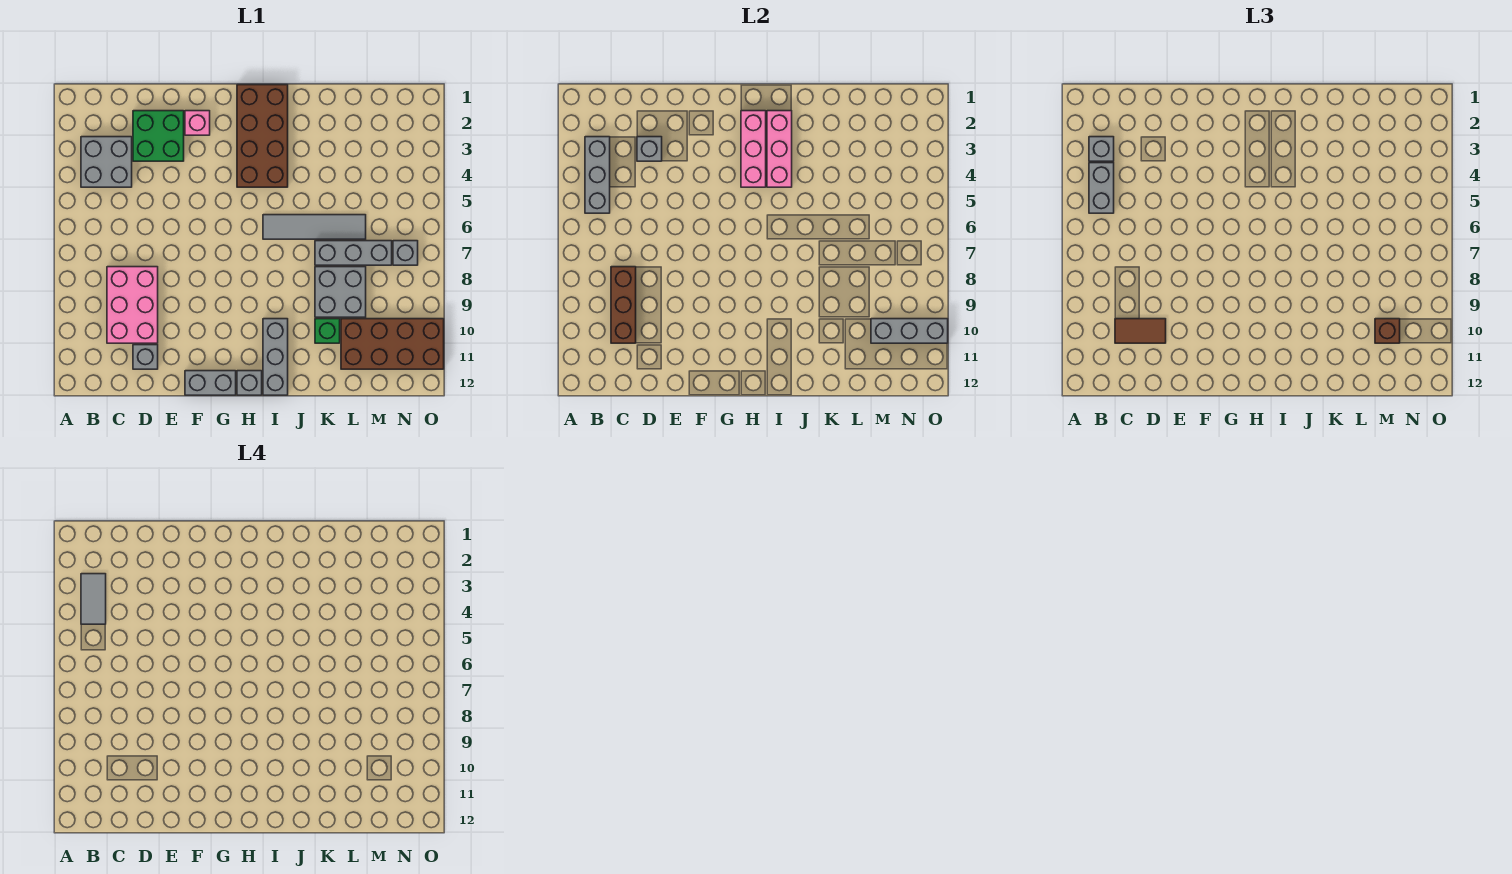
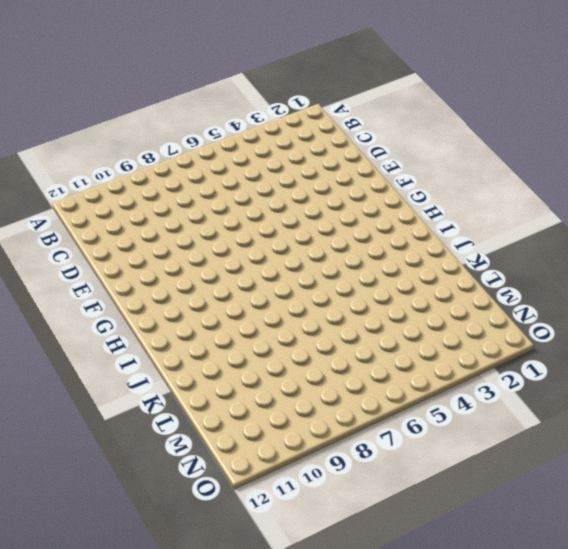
none -> grey 2x2 brick [81,137,132,187]
none -> pink 2x3 brick [107,267,158,343]
none -> green 2x2 brick [133,111,184,161]

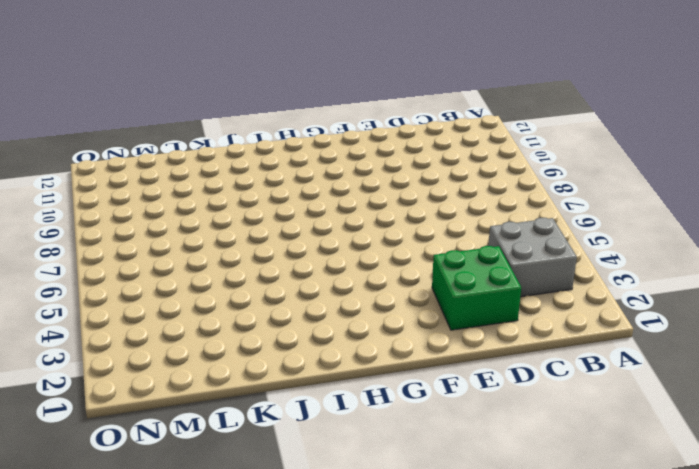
none -> pink 2x3 brick [107,267,158,343]
none -> grey 1x1 brick [133,345,158,369]
none -> pink 1x1 brick [185,111,210,135]

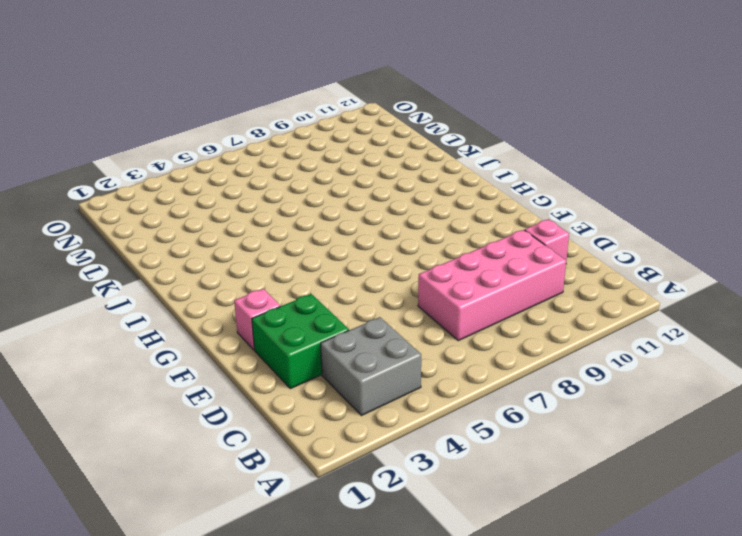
pink 2x4 brick [418,230,566,341] -> pink 2x3 brick [107,267,158,343]
pink 1x1 brick [525,219,569,260] -> grey 1x1 brick [133,345,158,369]
none -> grey 1x2 brick [185,371,236,395]
none -> brown 2x4 brick [237,85,288,187]
none -> grey 1x1 brick [237,371,262,395]

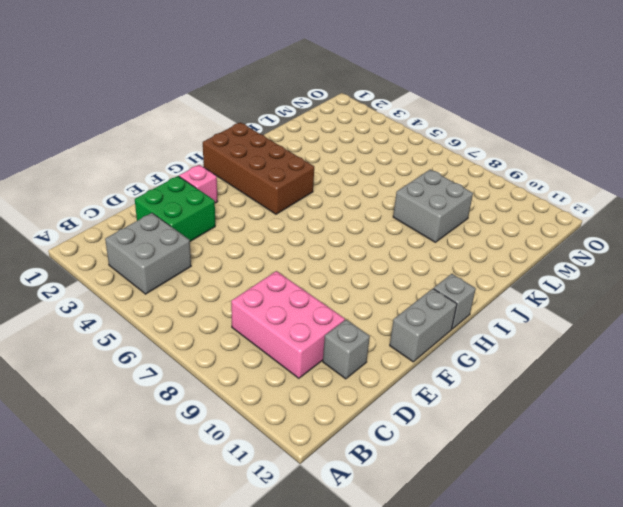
none -> grey 1x4 tile [263,215,366,239]
none -> grey 1x3 brick [263,319,288,395]
none -> grey 1x3 brick [315,241,392,265]

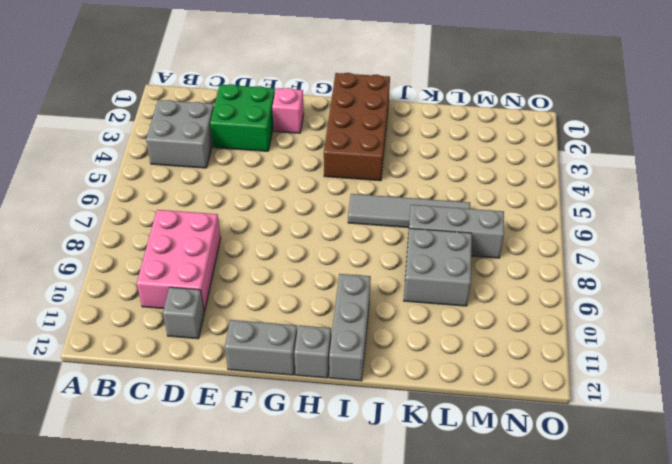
none -> green 1x1 brick [315,319,340,343]
none -> brown 2x4 brick [341,319,444,369]
none -> grey 1x1 brick [393,241,418,265]

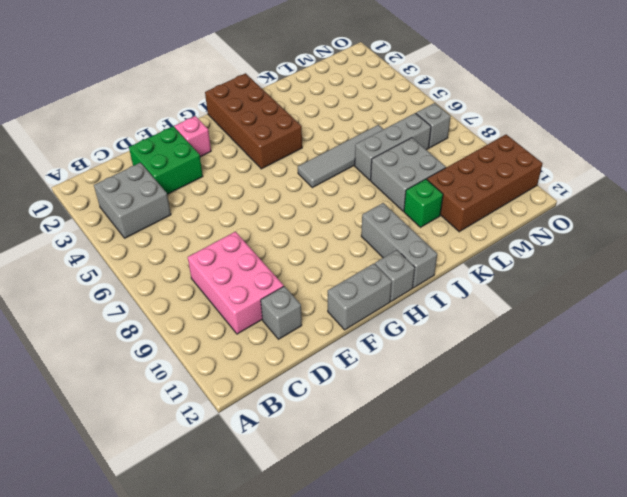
none -> grey 1x3 brick [585,137,610,213]
none -> brown 1x3 brick [611,267,636,343]
none -> grey 1x1 brick [637,137,662,161]

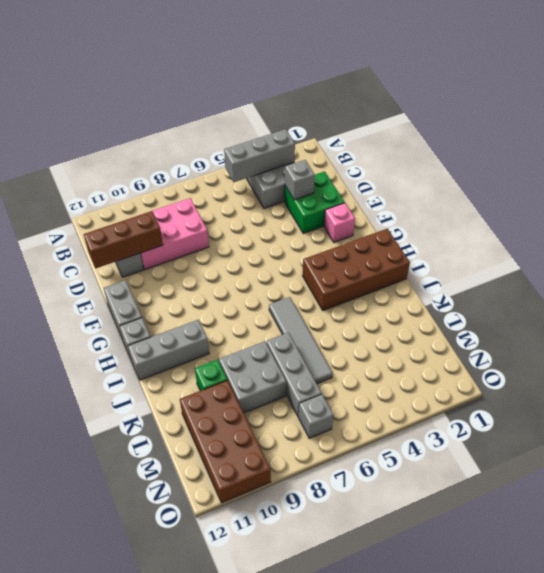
brown 1x3 brick [84,211,163,268] -> brown 1x3 brick moved to [611,267,636,343]
none -> pink 1x3 brick [741,111,766,187]
none -> pink 1x3 brick [767,111,792,187]
none -> grey 1x3 brick [871,319,948,343]

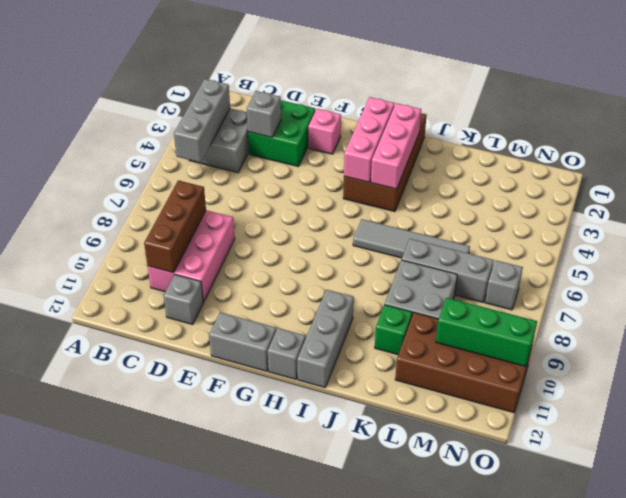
green 1x3 brick [436,298,537,367] -> grey 1x3 brick [871,319,948,343]
none -> grey 1x1 brick [1089,137,1114,161]
none -> grey 1x2 brick [1089,163,1114,213]
none -> brown 1x2 tile [1115,319,1166,343]

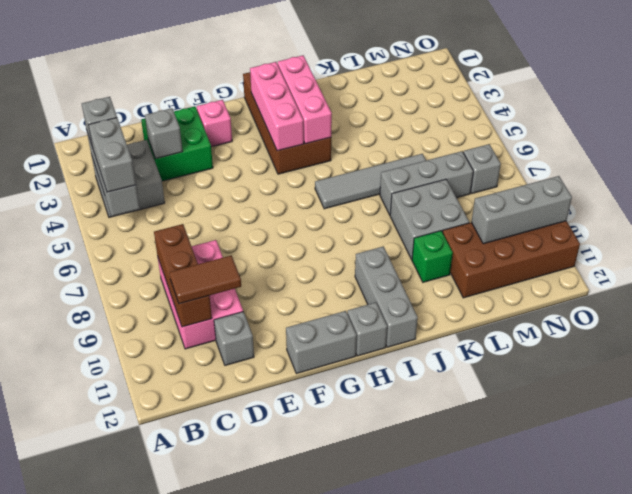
none -> brown 1x1 brick [1375,319,1400,343]
none -> grey 1x2 tile [81,574,106,624]

